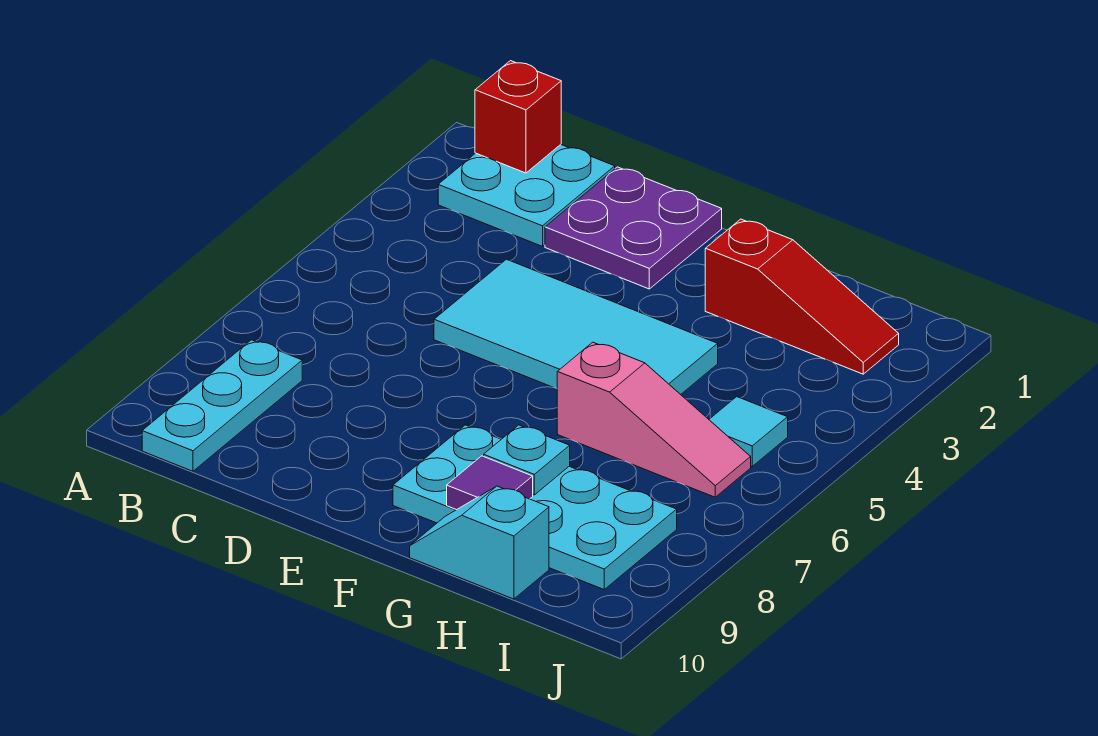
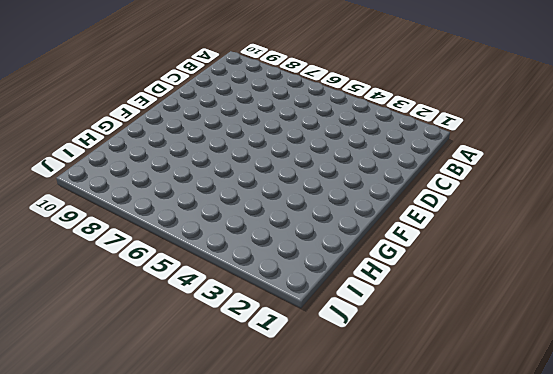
none -> cyan 2x2 plate [438,145,615,246]
none -> cyan 1x3 plate [142,340,302,471]
none -> purple 2x2 plate [545,167,722,289]

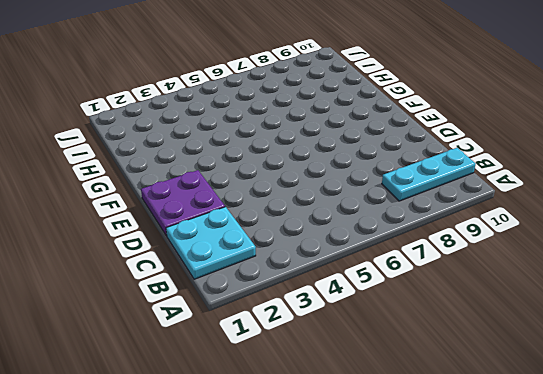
none -> cyan 2x4 tile [434,259,718,394]
none -> cyan 2x4 plate [393,425,677,589]
none -> red 1x3 slope [705,219,899,374]

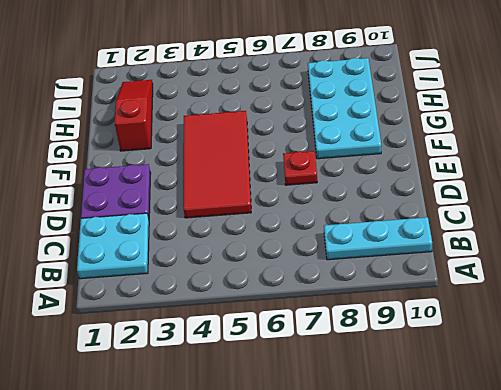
red 2x4 tile [183,111,251,218] -> cyan 2x4 tile [434,259,718,394]
red 1x1 plate [283,151,317,185] -> none
none -> pink 1x3 slope [557,342,751,497]
none -> cyan 1x2 slope [410,486,549,599]
none -> cyan 1x1 tile [709,397,788,466]

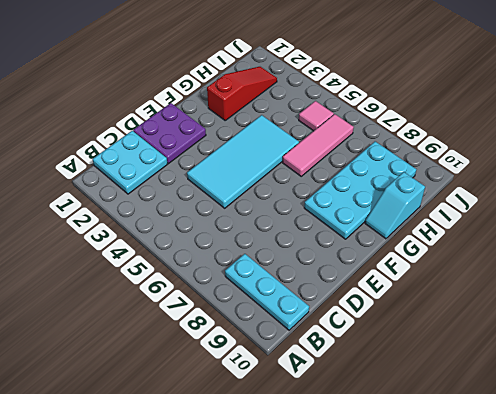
pink 1x3 tile [282,114,354,176] -> pink 1x3 slope [557,342,751,497]
pink 1x1 tile [299,101,334,131] -> cyan 1x1 tile [709,397,788,466]
none -> red 1x1 brick [475,61,561,173]
none -> cyan 1x1 plate [484,425,570,495]
none -> purple 1x1 tile [447,456,533,510]

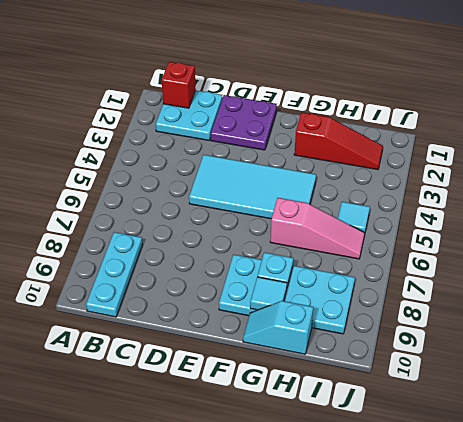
cyan 1x1 tile [250,277,287,310] -> purple 1x1 tile [447,456,533,510]

